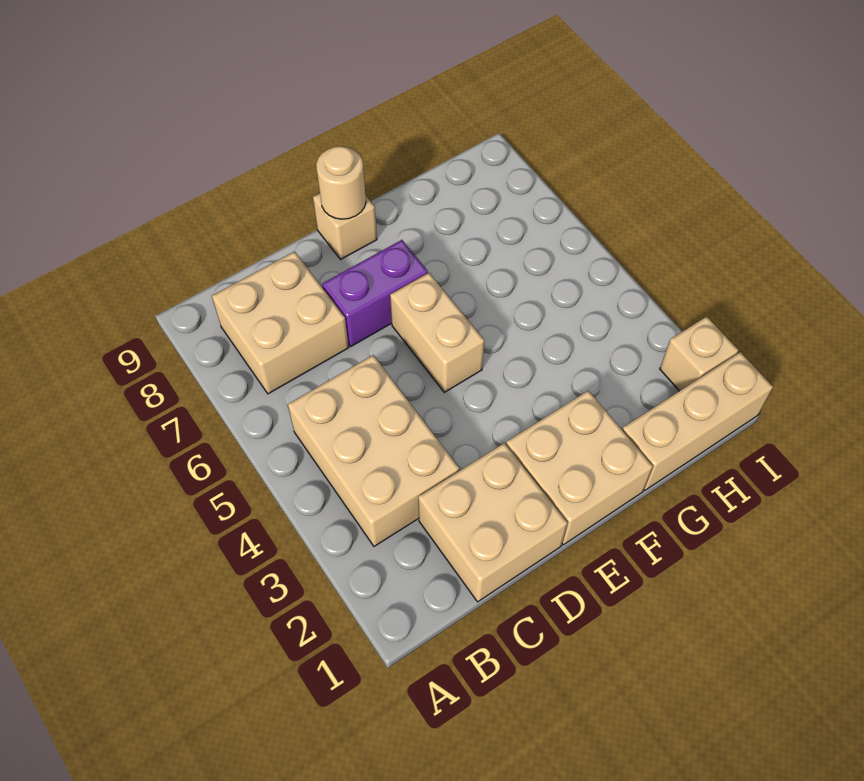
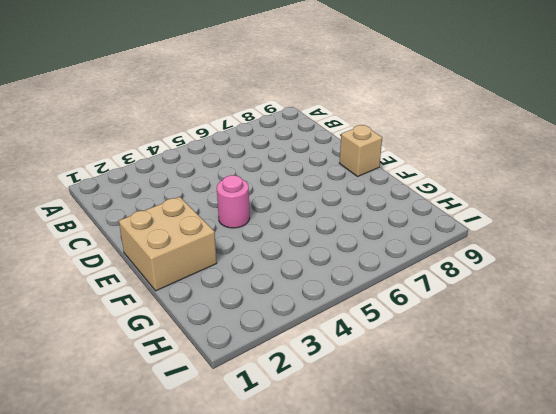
pink 1x1 round brick [217,175,250,228] -> none
none -> tan 2x3 brick [288,355,459,546]
none -> tan 2x2 brick [212,252,349,394]

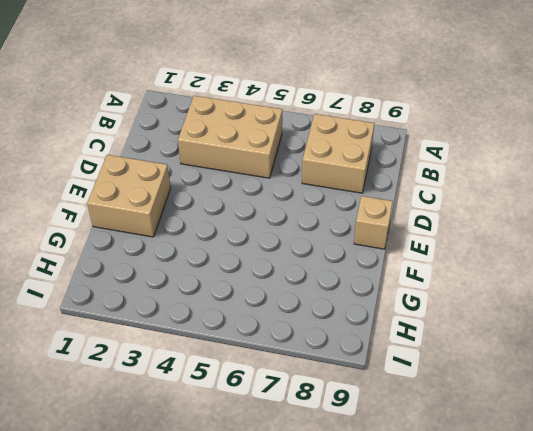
none -> tan 2x2 brick [418,443,568,602]
none -> purple 1x2 brick [322,240,428,346]

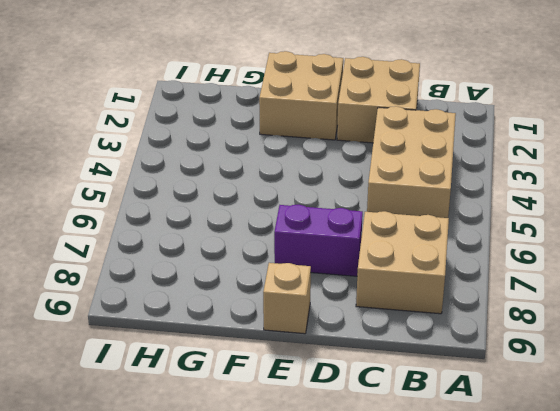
none -> tan 1x2 brick [390,273,484,392]
none -> tan 1x3 brick [622,352,773,491]

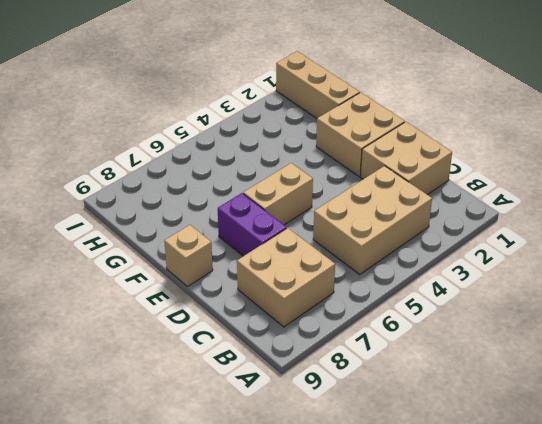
none -> tan 1x1 brick [660,317,738,391]
none -> tan 1x1 round brick [316,146,366,219]

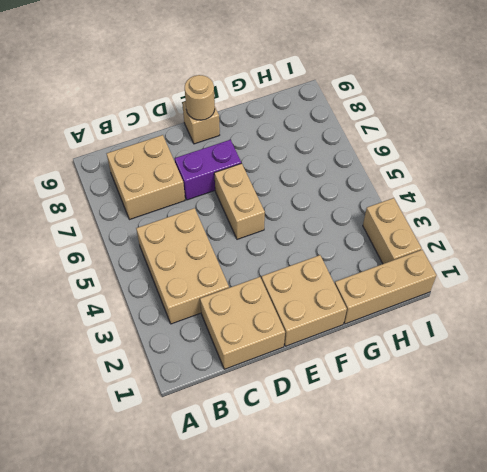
tan 1x2 brick [363,198,422,264] -> tan 1x1 brick [660,317,738,391]

